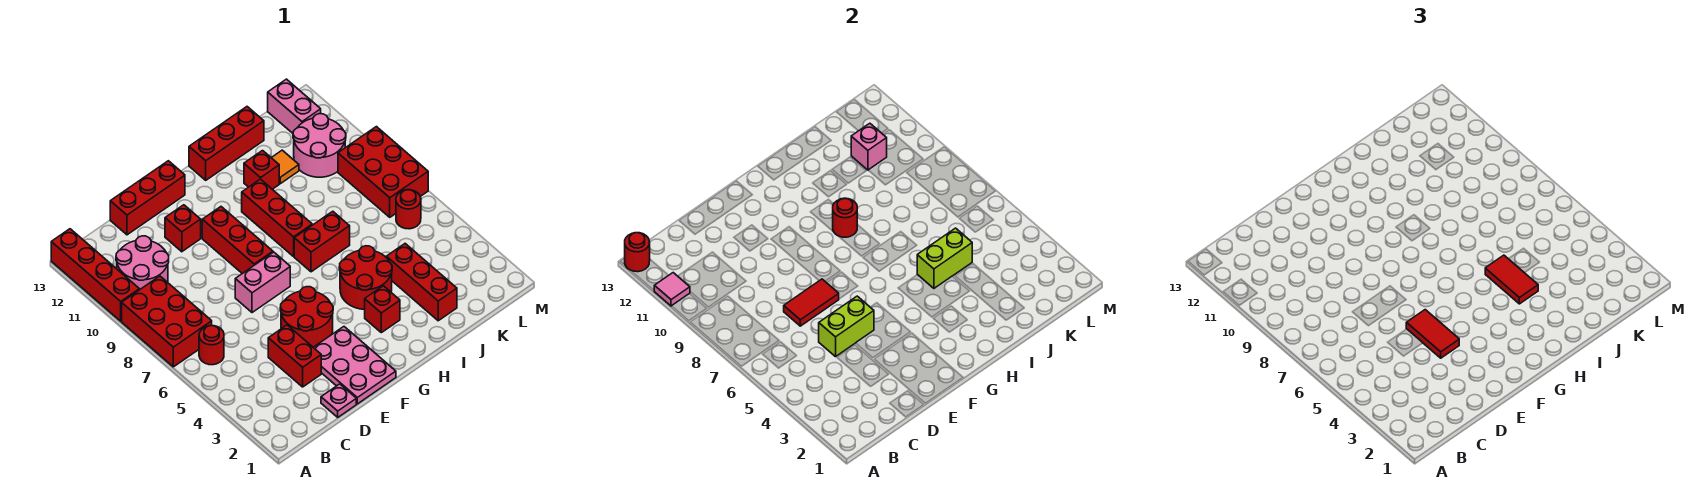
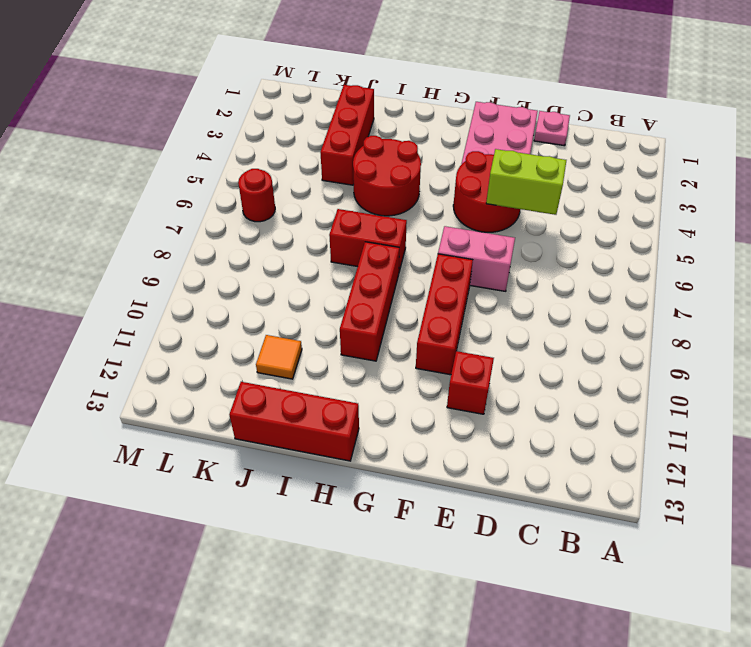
none -> red 2x3 brick [122,276,212,367]
none -> red 1x4 brick [51,229,139,321]
none -> red 1x1 round brick [199,326,224,365]
none -> pink 2x2 round brick [116,236,169,290]

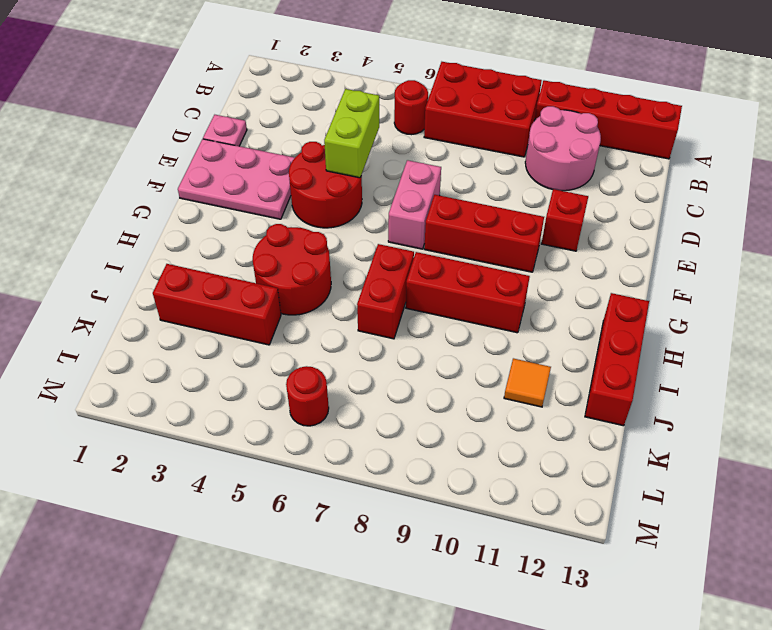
none -> red 1x2 brick [268,325,321,387]
none -> red 1x3 brick [110,161,185,235]
none -> red 1x1 brick [365,286,400,333]
none -> red 1x1 brick [244,151,279,189]

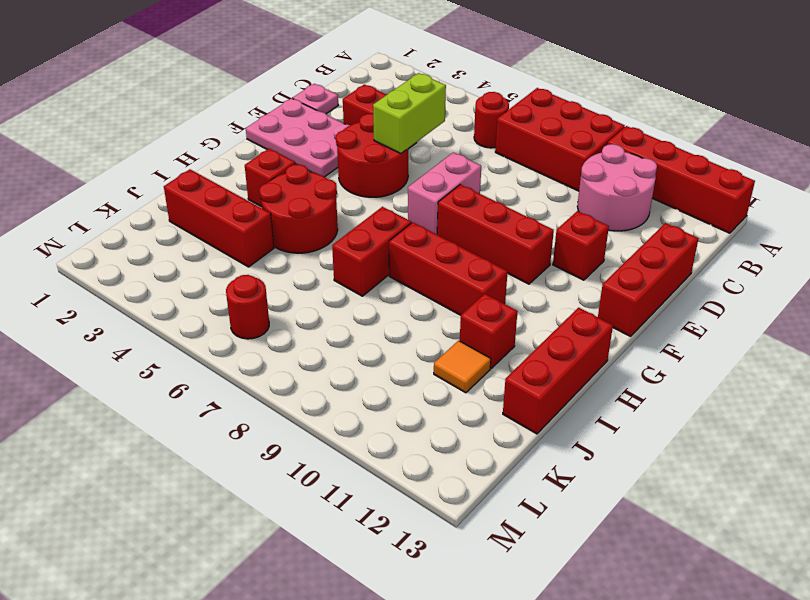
none -> pink 2x2 round brick [293,114,346,177]
none -> red 2x3 brick [338,127,428,217]
none -> pink 1x2 brick [268,79,321,133]
none -> pink 1x1 tile [654,273,690,306]

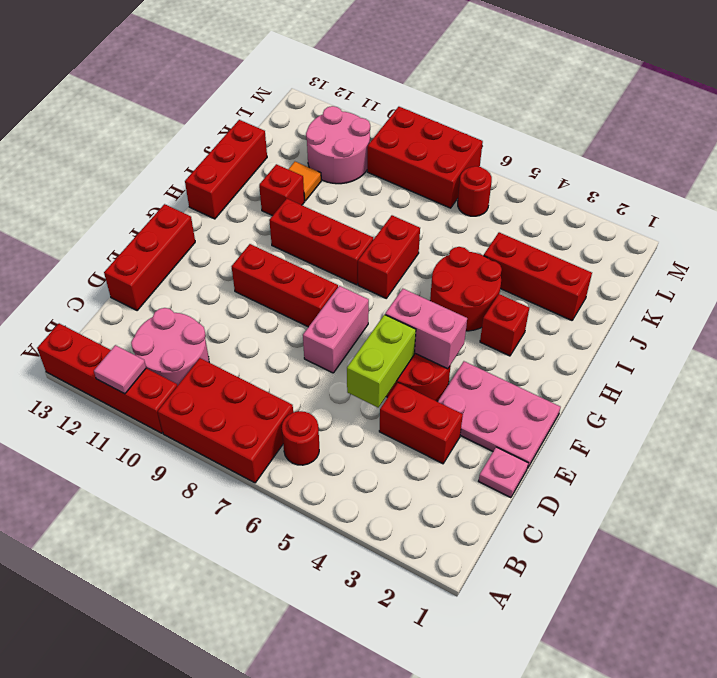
pink 1x2 brick [385,289,467,369] -> pink 1x2 brick moved to [268,79,321,133]
none -> red 1x1 brick [165,205,201,252]
none -> red 1x1 round brick [625,233,650,272]
none -> red 1x2 tile [784,279,839,326]
none -> red 1x1 round brick [833,198,857,237]

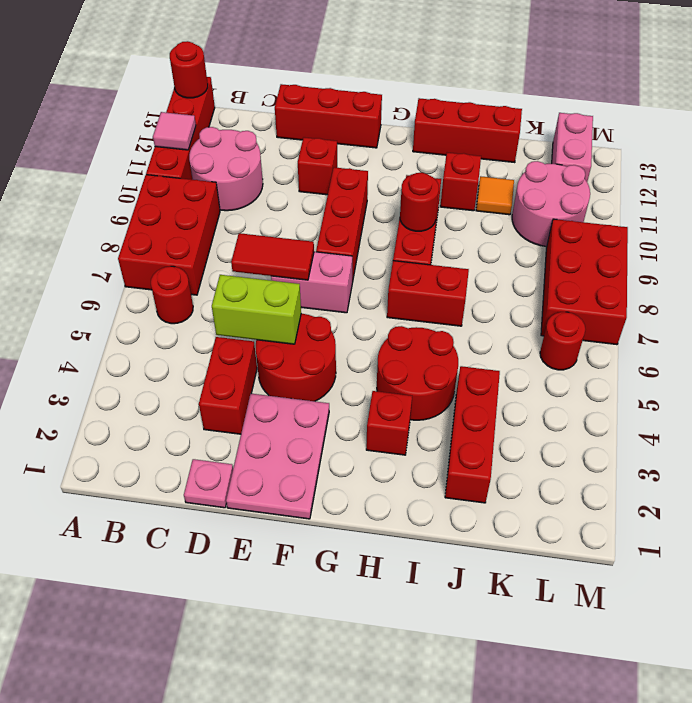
none -> lime 1x2 brick [917,228,972,288]
none -> pink 1x1 brick [851,123,887,170]
none -> red 1x2 tile [1406,310,1459,358]
none -> red 1x2 tile [1485,255,1538,304]

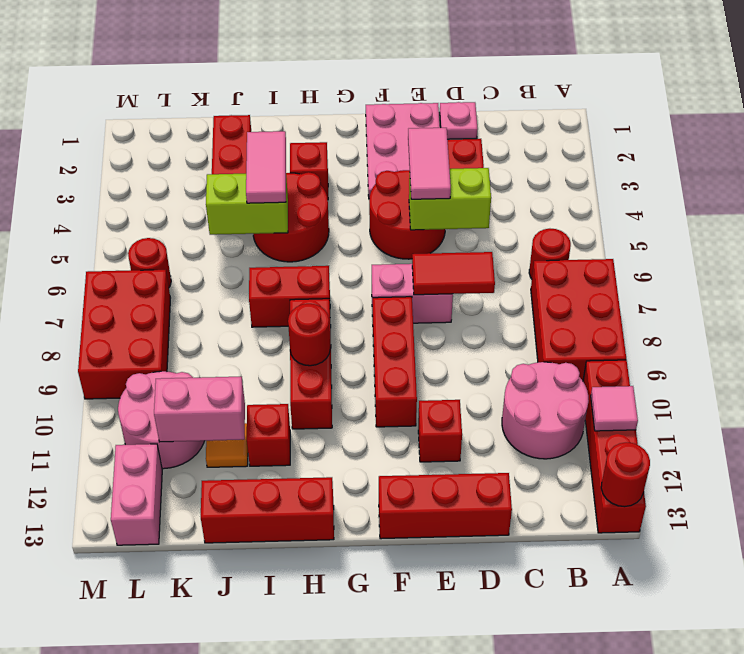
pink 1x2 tile [408,128,451,199] -> red 1x2 tile [1406,310,1459,358]
pink 1x2 tile [246,131,286,203] -> red 1x2 tile [1485,255,1538,304]
pink 1x2 brick [154,377,245,442] -> pink 1x1 brick [851,123,887,170]

